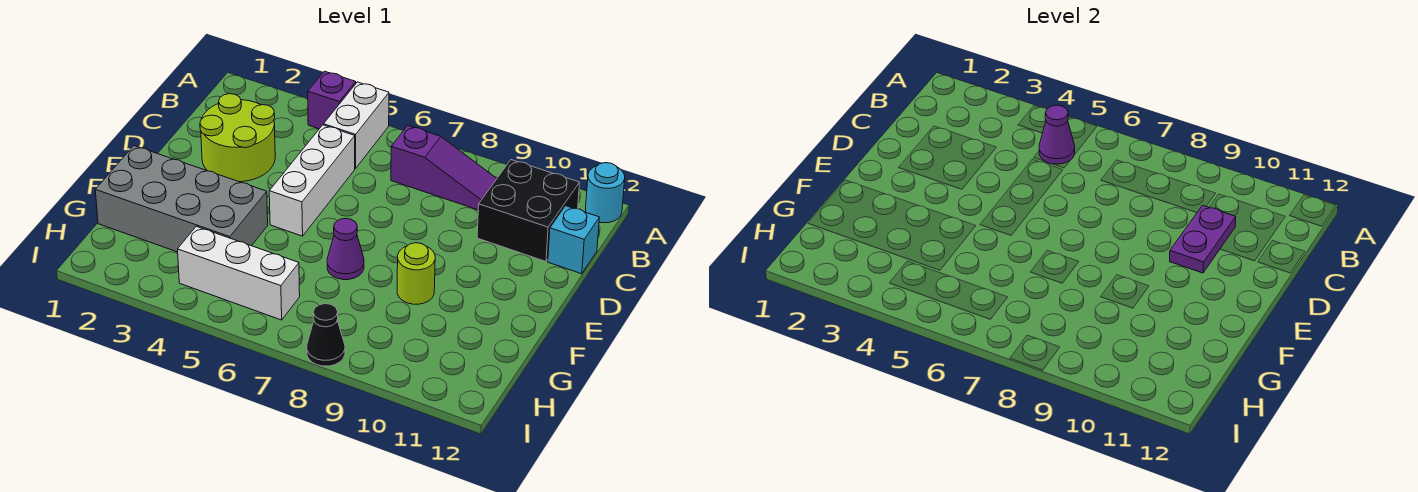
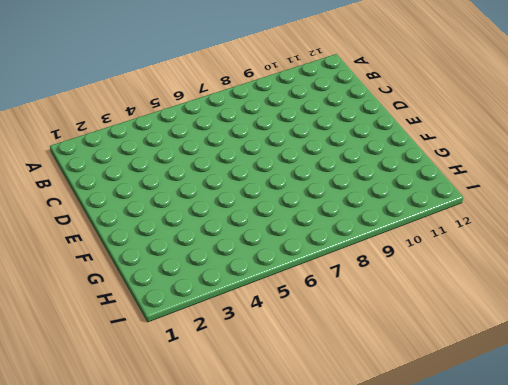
none -> purple 1x1 brick [308,71,356,129]
none -> white 1x2 brick [324,82,389,168]
none -> cyan 1x1 round brick [586,163,625,223]

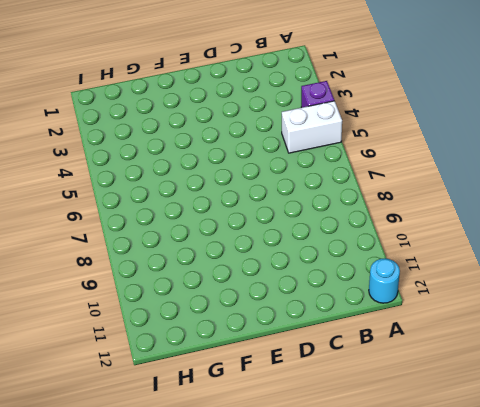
none -> purple 1x3 slope [391,126,497,210]
none -> black 2x2 brick [477,160,580,261]
none -> lime 2x2 round brick [200,94,275,182]

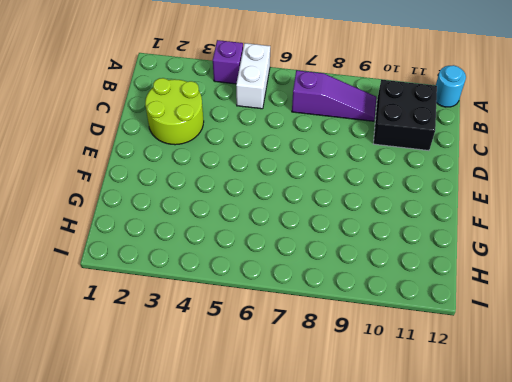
none -> white 1x3 brick [269,125,355,236]
none -> cyan 1x1 brick [548,206,599,274]
none -> grey 2x4 brick [95,146,268,252]

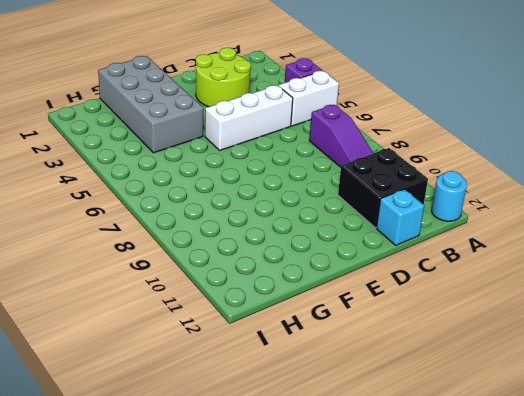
none -> purple 1x1 cone [327,218,364,280]
none -> lime 1x1 round brick [397,243,435,304]
none -> white 1x3 brick [178,226,300,320]

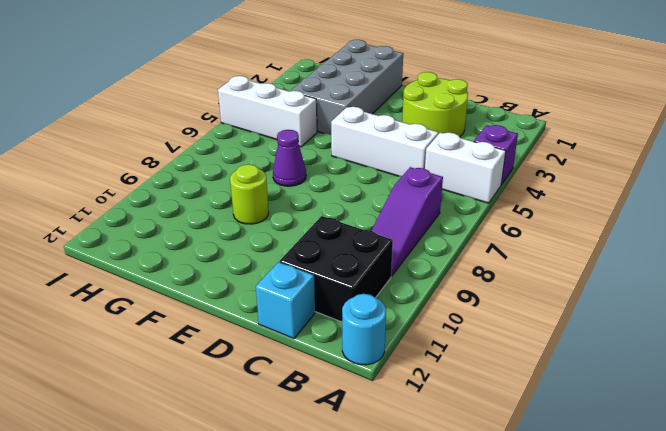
white 1x3 brick [218,76,317,147] -> white 1x3 brick turned to [178,226,300,320]
none -> black 1x1 cone [307,304,345,366]
none -> purple 1x1 cone [1039,105,1075,164]
none -> purple 1x2 plate [1170,205,1236,273]

